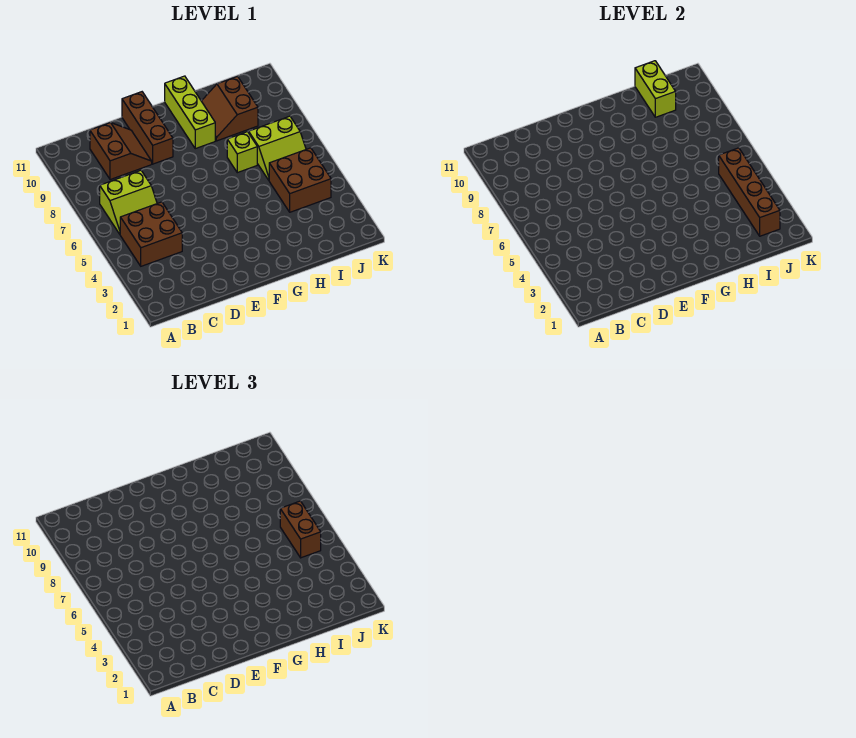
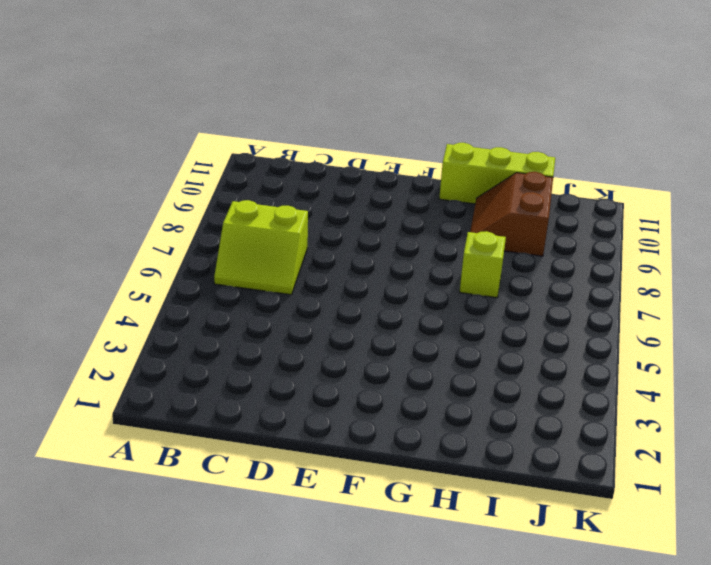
lime 1x3 brick [439,143,555,204] -> lime 1x3 brick turned to [165,76,215,149]
none -> brown 2x2 brick [120,202,182,266]
none -> brown 2x2 slope [90,123,152,180]
none -> brown 1x3 brick [122,92,173,164]

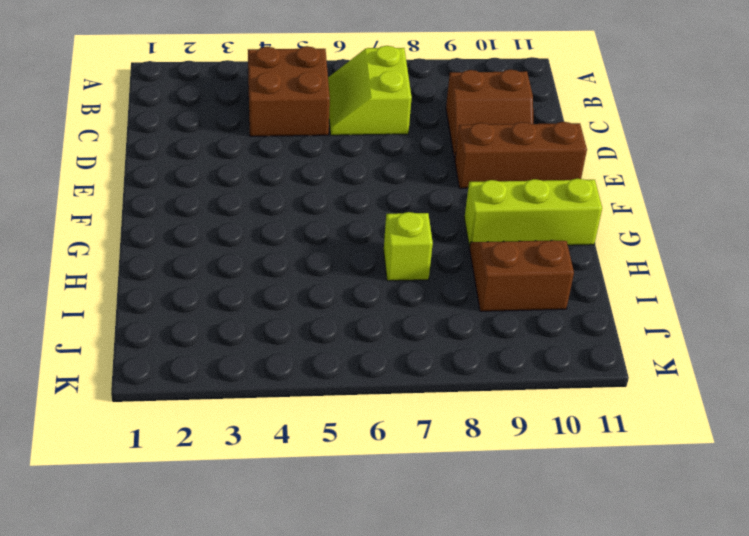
none -> brown 2x2 brick [269,148,331,212]
none -> lime 2x2 slope [249,116,306,180]
none -> lime 1x2 brick [635,61,676,117]

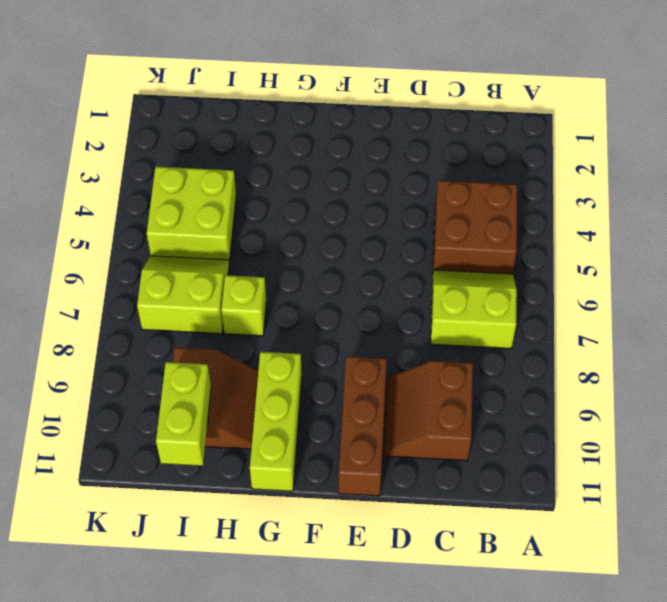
lime 2x2 brick [147,167,236,262] -> brown 2x2 brick [269,148,331,212]
none -> brown 1x4 brick [719,148,780,236]
none -> brown 1x2 brick [280,501,321,558]

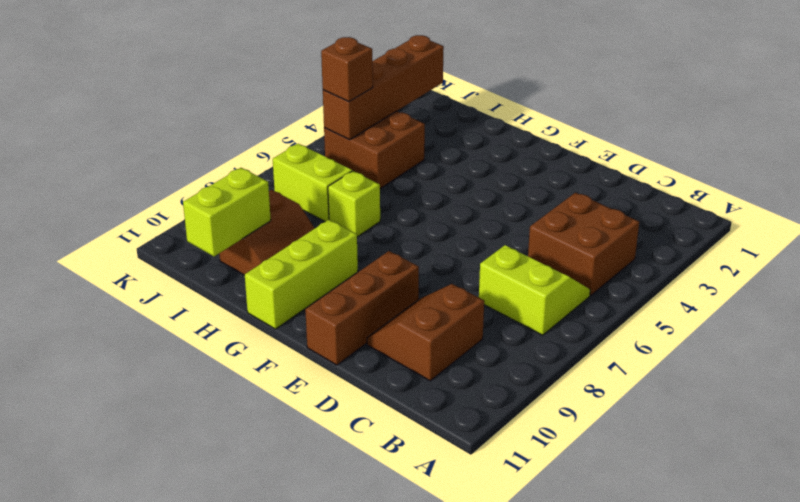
brown 1x1 brick [321,37,373,101] -> brown 1x2 brick [280,501,321,558]

